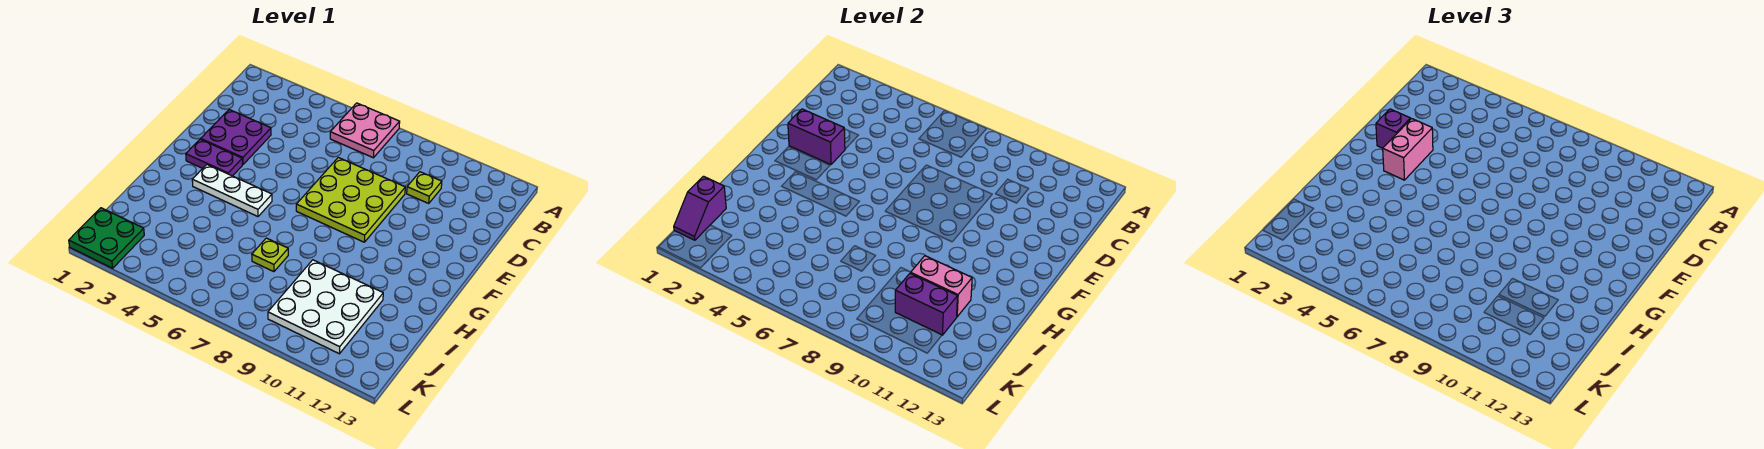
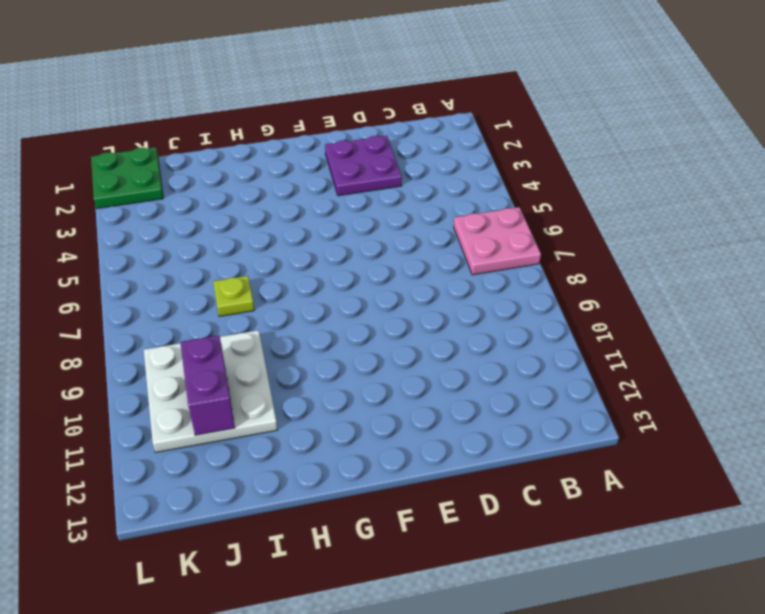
none -> lime 1x1 plate [407,172,442,203]
none -> lime 3x3 plate [296,158,405,242]
none -> purple 1x2 plate [186,139,242,176]

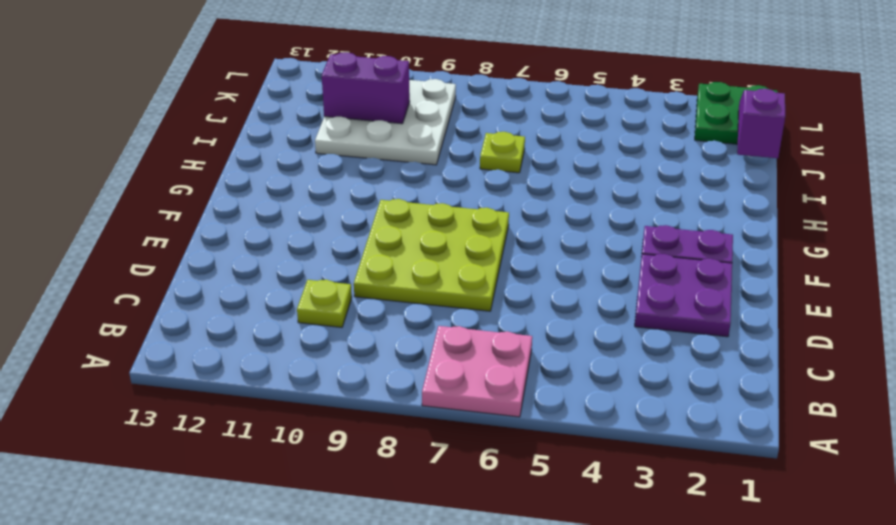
none -> white 1x3 plate [192,165,272,216]
none -> purple 1x2 brick [788,109,845,164]
none -> pink 1x2 brick [911,256,972,317]

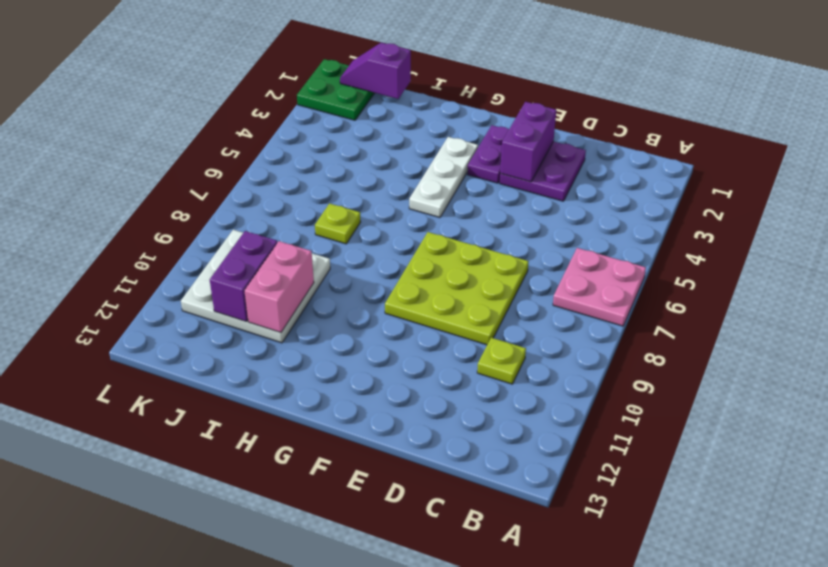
none -> purple 1x1 brick [1376,109,1411,148]
none -> pink 1x2 brick [1383,119,1433,180]

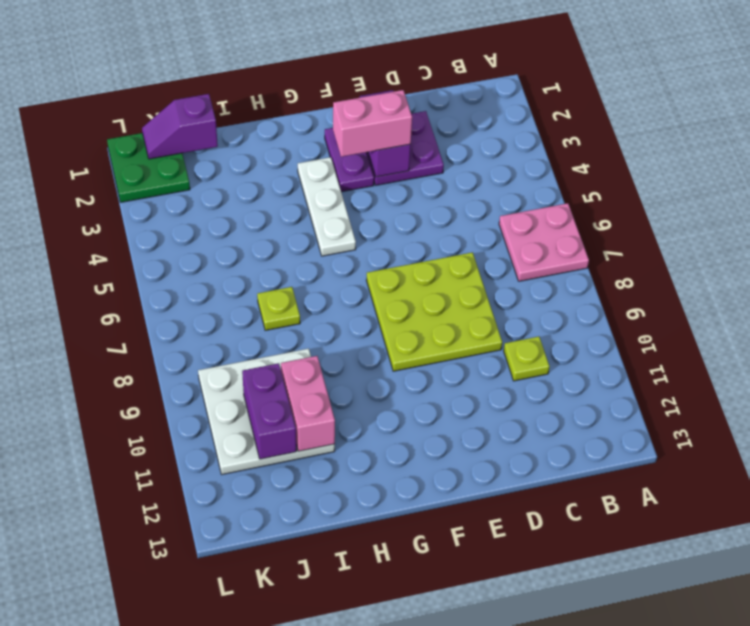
none -> purple 1x1 brick [1376,109,1411,148]

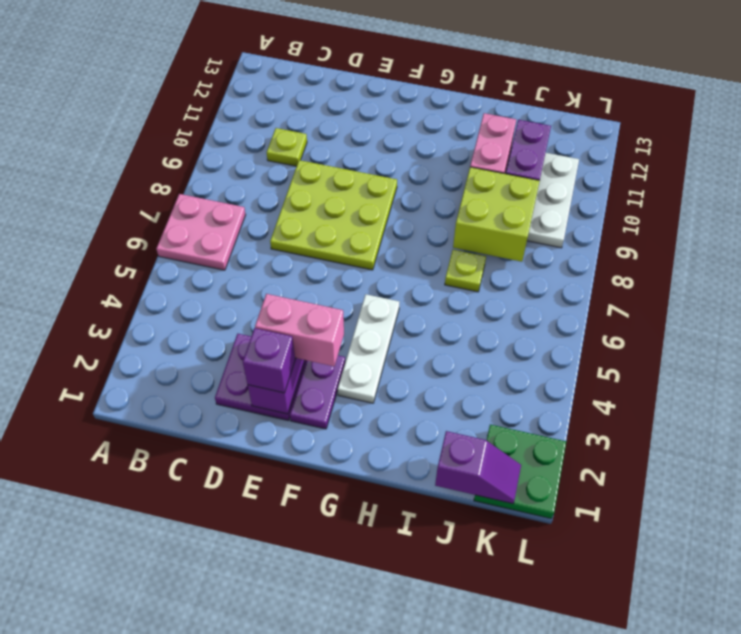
lime 2x2 brick [453,167,540,262] -> none

